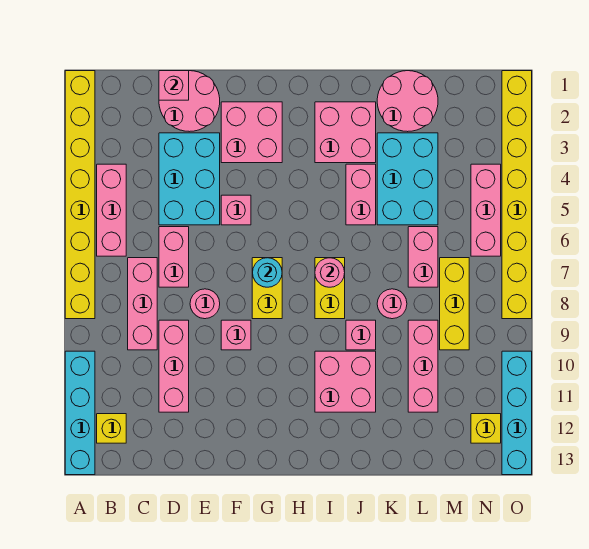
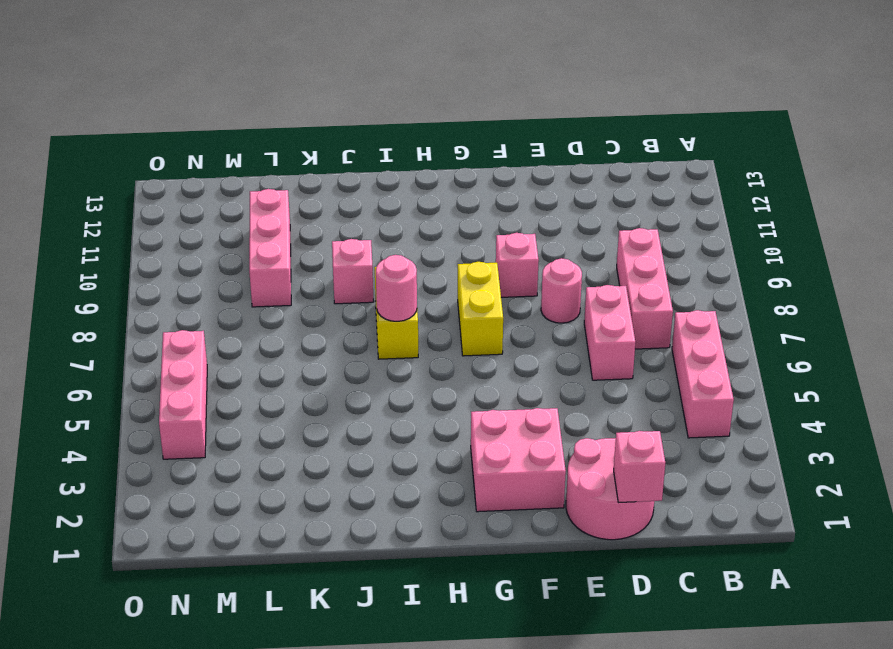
none -> yellow 1x8 brick [65,71,95,319]
none -> cyan 1x4 brick [65,351,95,475]
none -> yellow 1x1 brick [97,414,126,443]
none -> cyan 2x3 brick [159,133,220,225]

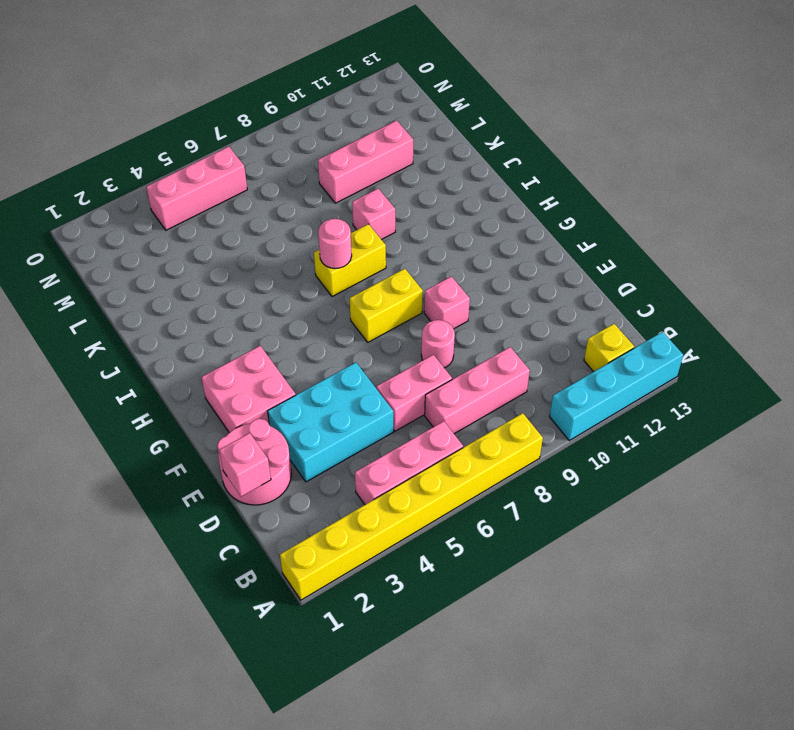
none -> pink 1x3 brick [159,320,189,412]
none -> pink 1x1 brick [221,195,251,225]
none -> pink 2x2 brick [315,102,376,163]
none -> pink 2x2 brick [315,351,376,412]

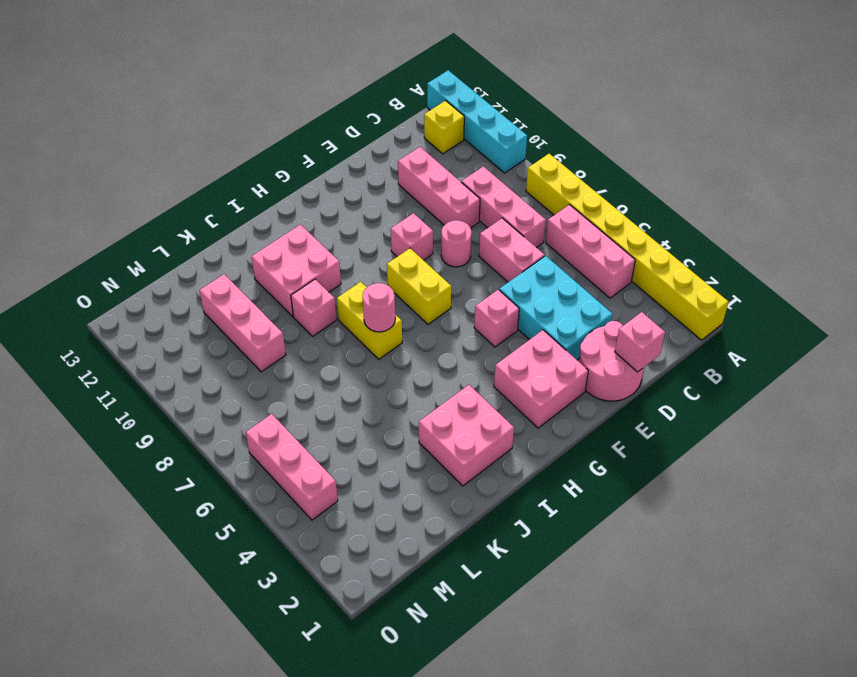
none -> pink 1x2 brick [346,164,376,225]
none -> pink 2x2 round brick [377,71,438,132]
none -> cyan 2x3 brick [377,133,438,225]
none -> pink 1x1 round brick [377,289,407,319]

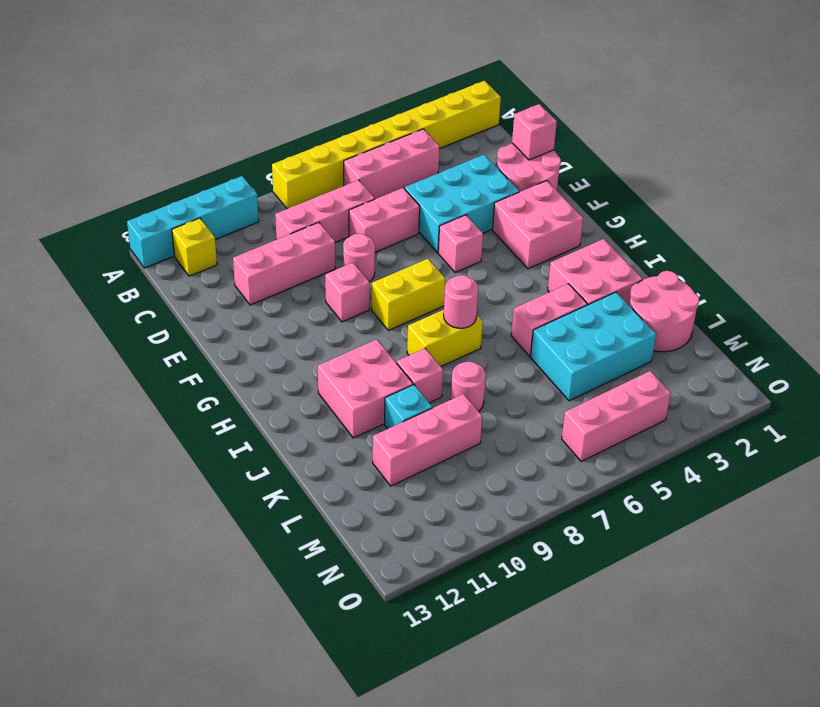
cyan 1x1 brick [385,385,432,429] -> none
none -> pink 1x2 brick [408,227,438,287]
none -> yellow 1x3 brick [440,258,469,350]
none -> yellow 1x1 brick [471,414,501,443]
none -> yellow 1x8 brick [502,71,532,319]

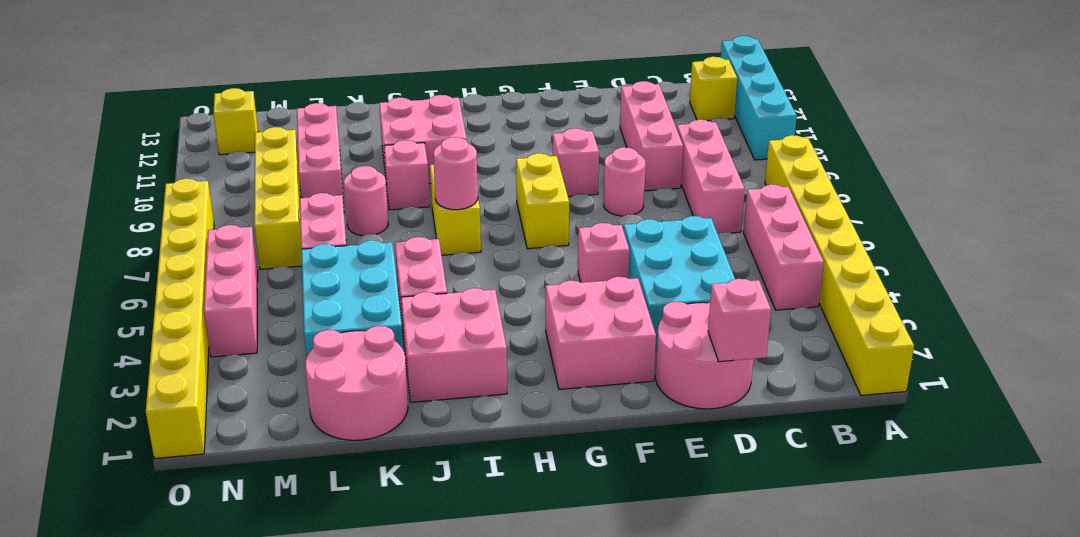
yellow 1x4 brick [254,127,302,269] -> yellow 1x3 brick [440,258,469,350]
none -> pink 1x2 brick [159,227,189,287]
none -> cyan 1x4 brick [502,351,532,475]
none -> cyan 1x1 round brick [253,258,282,287]

